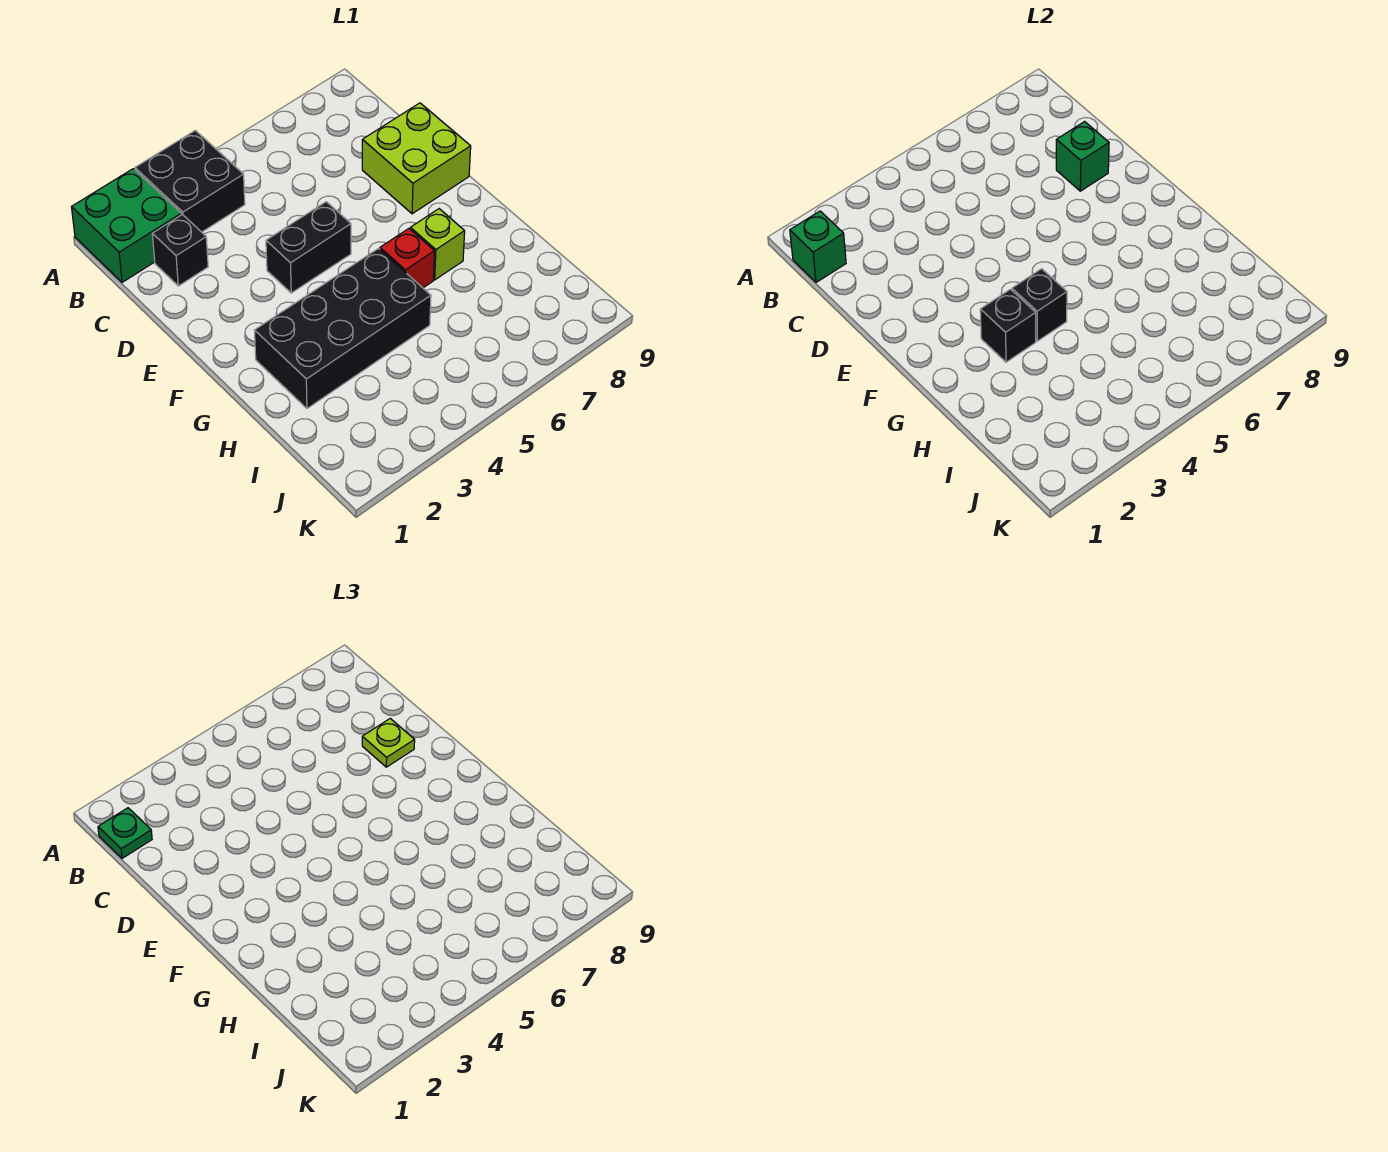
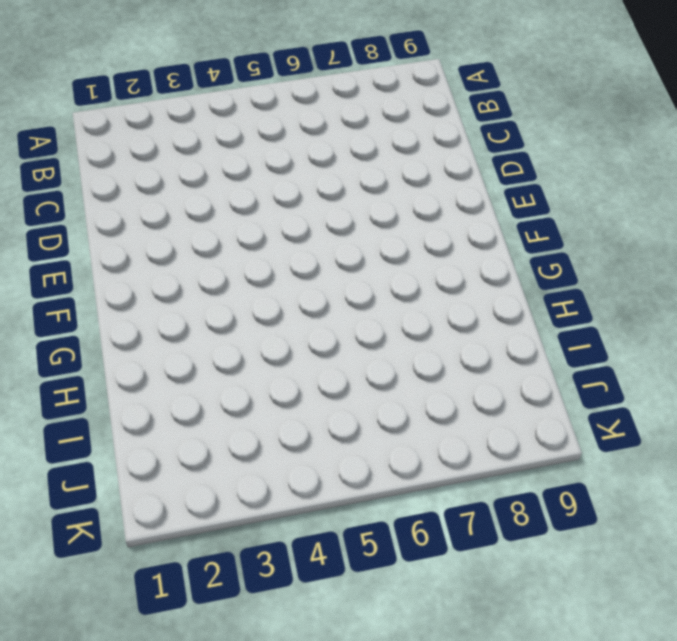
none -> green 2x2 brick [72,169,181,282]
none -> black 2x2 brick [135,130,245,232]
none -> black 1x1 brick [152,215,208,286]

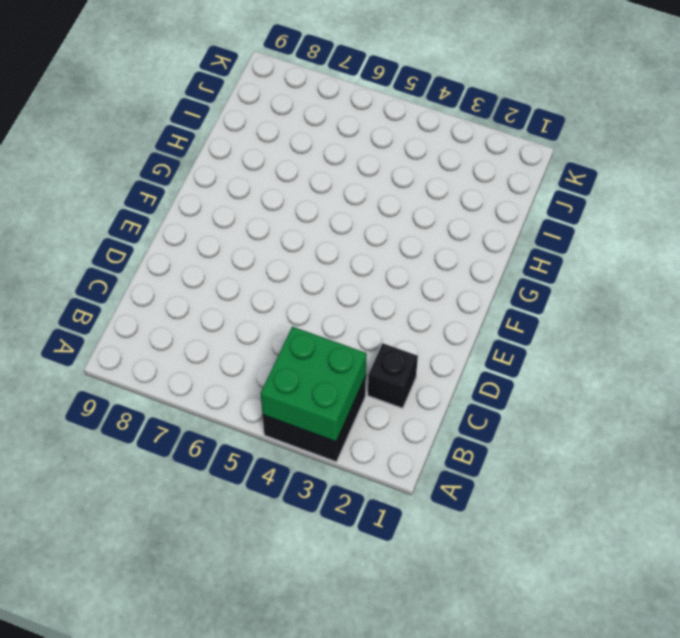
green 2x2 brick [261,327,367,442] -> green 2x2 brick moved to [72,169,181,282]
none -> lime 2x2 brick [362,103,471,214]
none -> black 1x2 brick [266,202,351,293]
none -> black 2x4 brick [254,249,431,408]

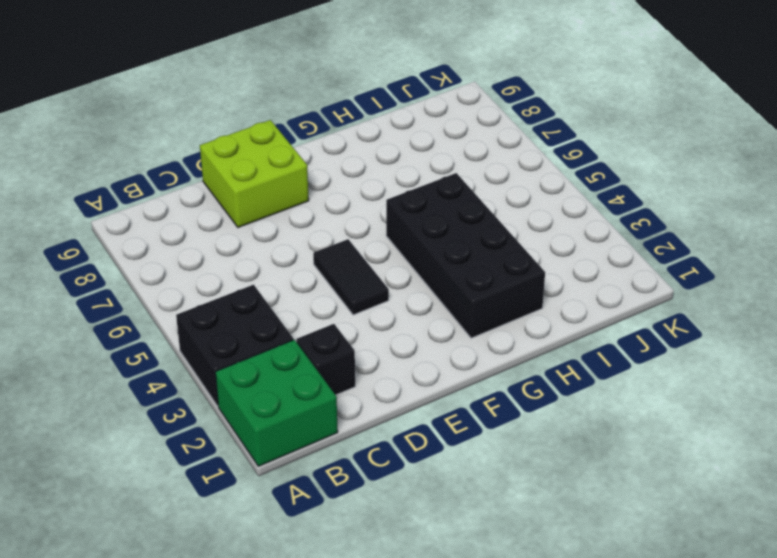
black 1x2 tile [313,239,389,315] -> black 1x2 brick [266,202,351,293]
none -> red 1x1 brick [380,229,434,288]
none -> lime 1x1 brick [410,209,465,280]
none -> green 1x1 brick [790,211,846,282]

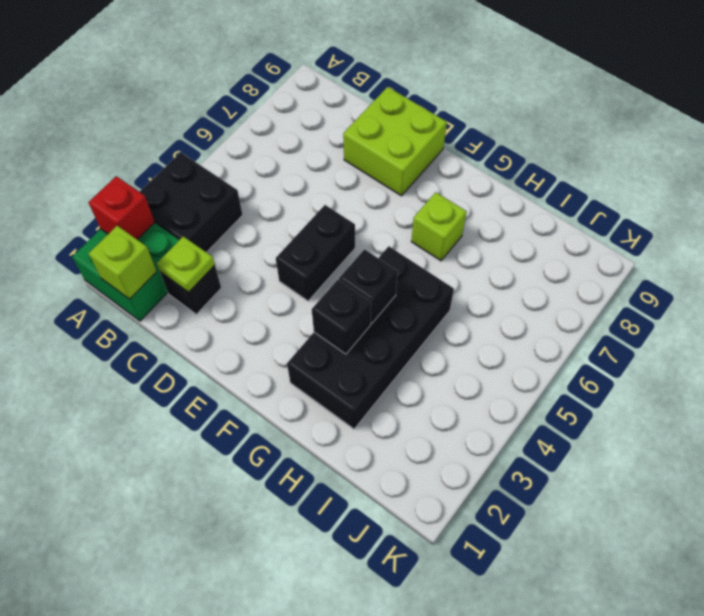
red 1x1 brick [88,176,155,240] -> red 1x1 brick moved to [380,229,434,288]
lime 1x1 brick [89,226,157,299] -> green 1x1 brick [790,211,846,282]
lime 1x1 plate [157,236,215,292] -> lime 1x1 plate moved to [362,718,415,767]
none -> green 1x1 brick [1056,122,1109,191]
none -> green 1x1 plate [98,808,152,858]

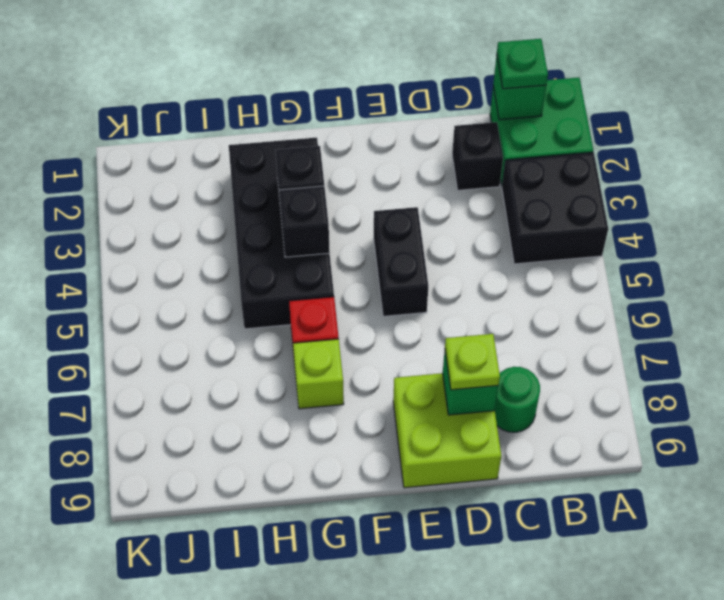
green 1x1 round brick [495,367,540,432] -> none

